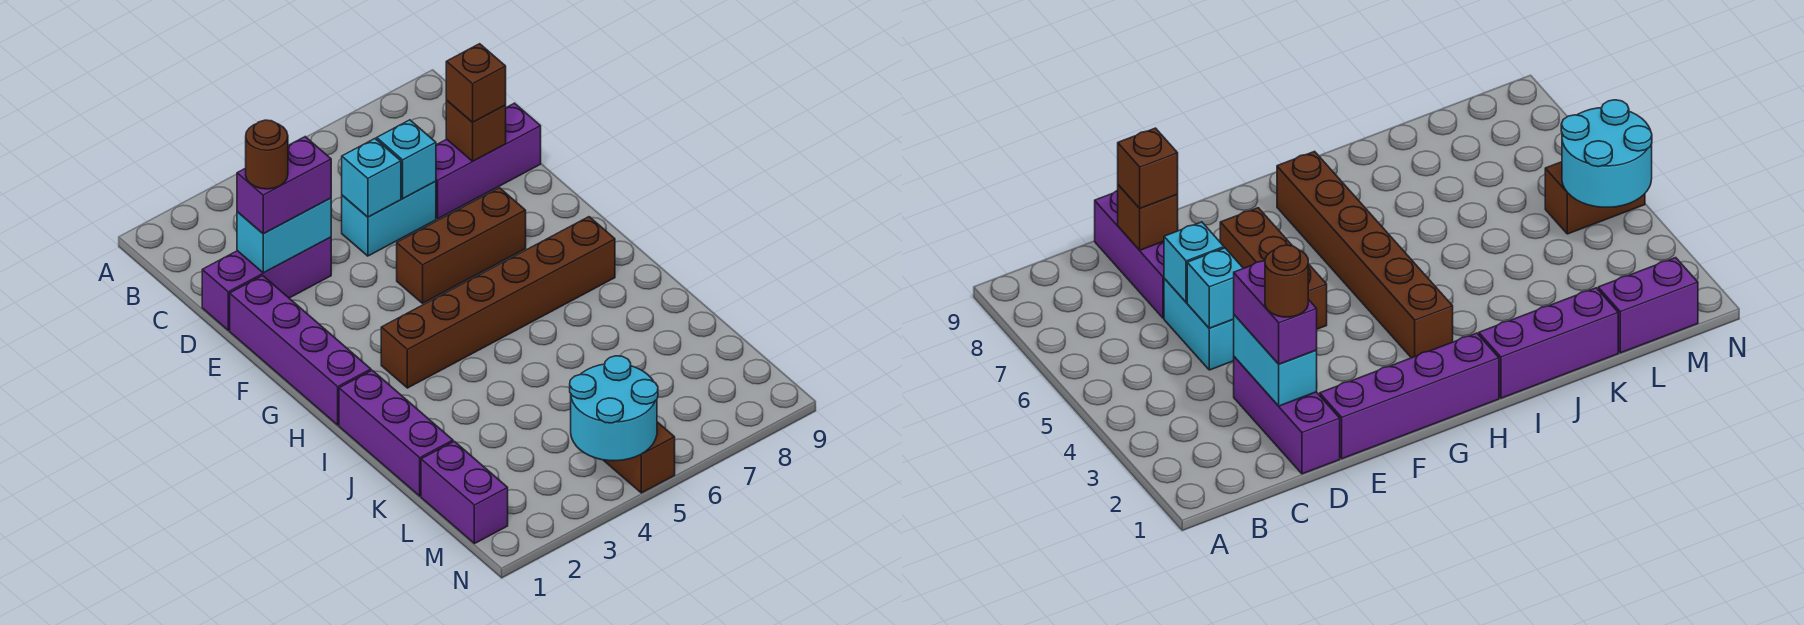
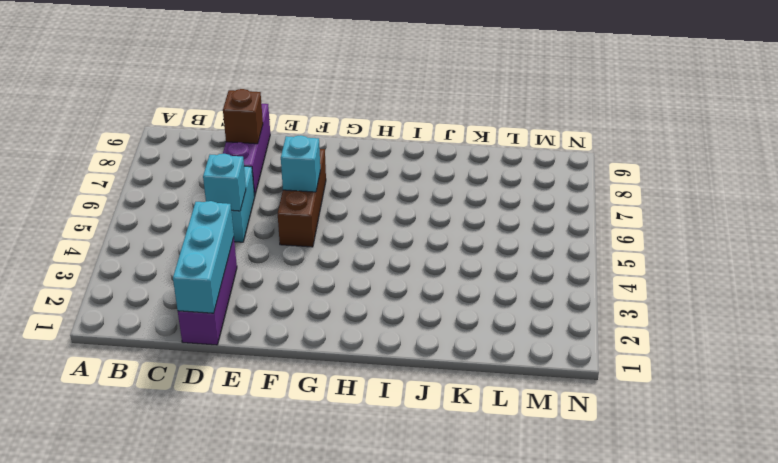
cyan 1x3 brick [173,201,234,313] -> cyan 1x2 brick [237,198,331,273]
cyan 1x1 brick [281,135,320,192] -> cyan 1x1 brick moved to [377,120,436,198]
none -> purple 1x4 brick [230,276,371,425]
none -> brown 1x6 brick [381,217,615,388]
none -> purple 1x3 brick [339,370,453,496]

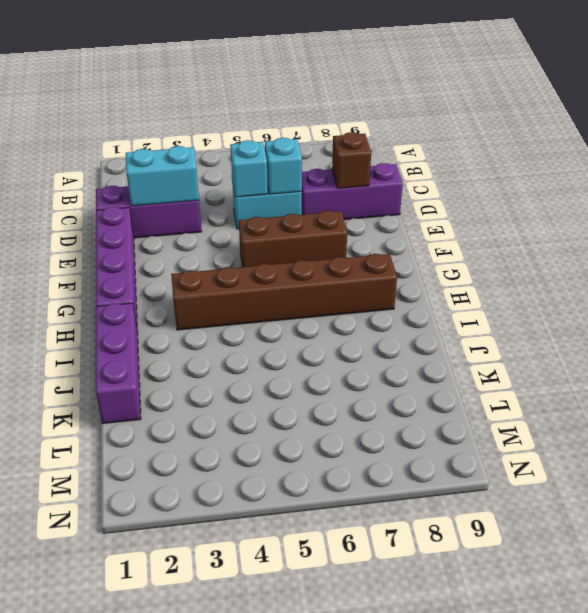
none -> purple 1x2 brick [421,441,508,544]
none -> brown 1x2 brick [604,422,675,493]
none -> cyan 2x2 round brick [570,356,658,461]

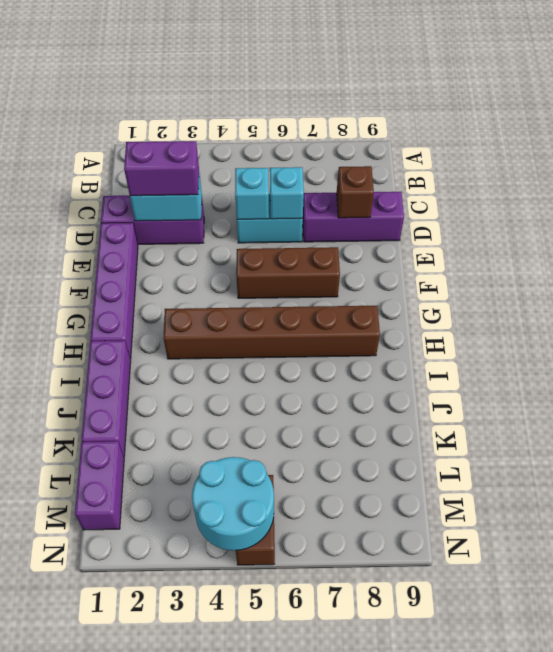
none -> brown 1x1 brick [446,44,506,122]
none -> brown 1x1 round brick [246,120,288,189]

